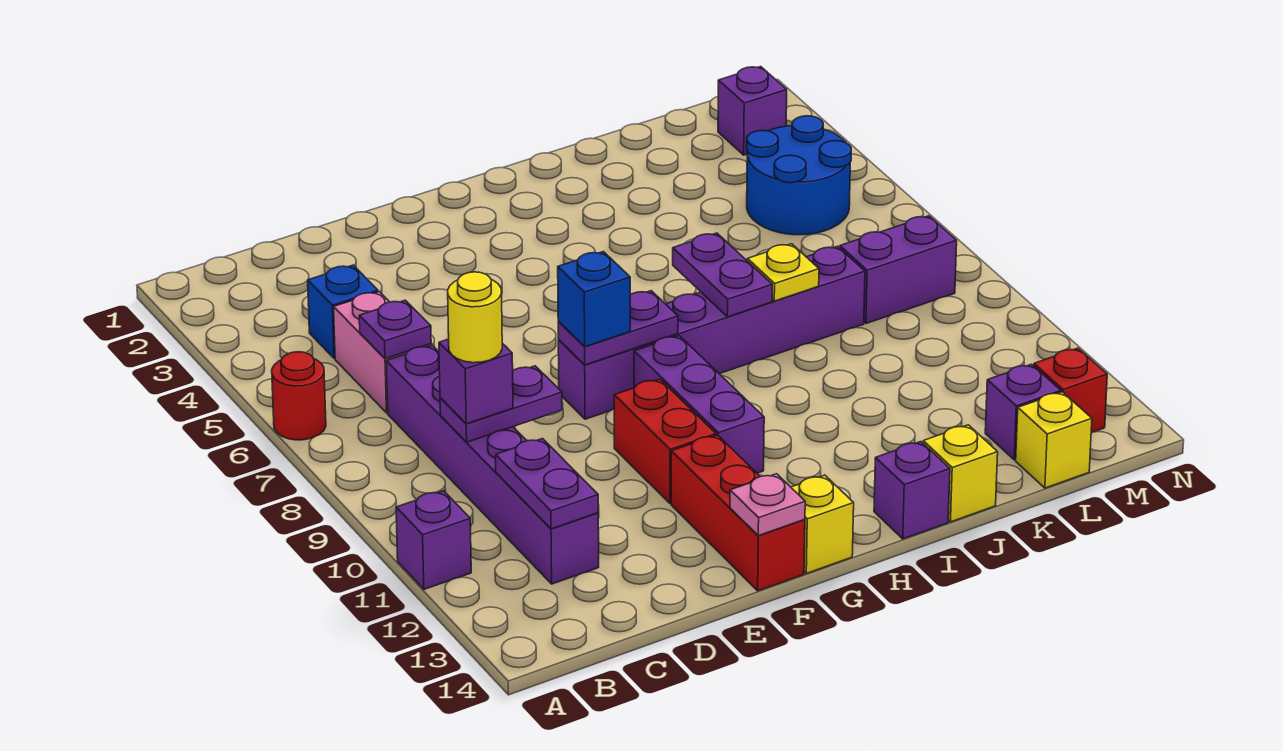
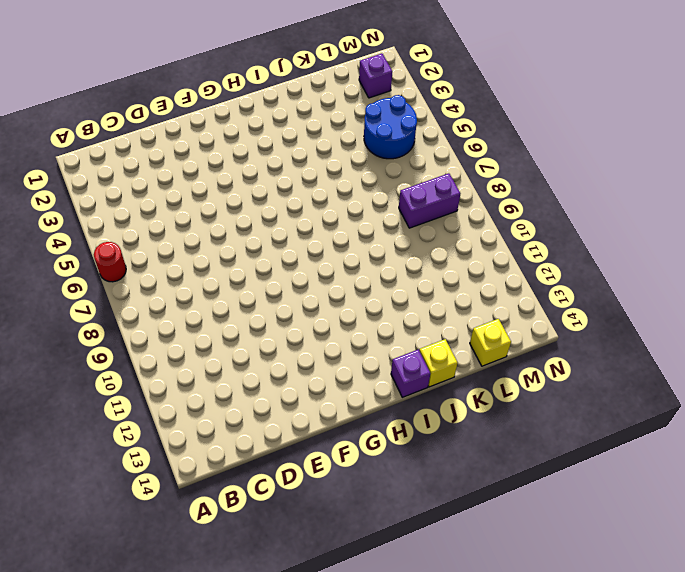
none -> purple 1x1 brick [396,491,471,589]
none -> blue 1x1 brick [308,265,378,359]
none -> pink 1x2 brick [334,292,431,413]

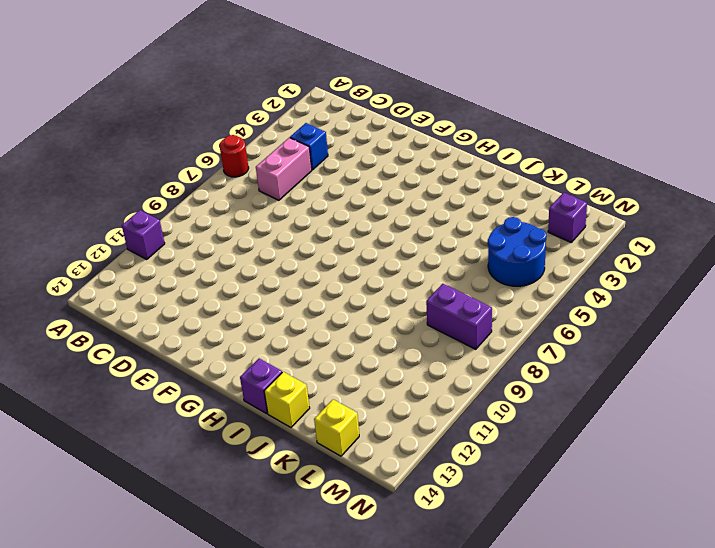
none -> purple 1x6 brick [386,345,599,584]
none -> purple 1x6 brick [558,246,865,419]
none -> red 1x2 brick [614,379,716,504]

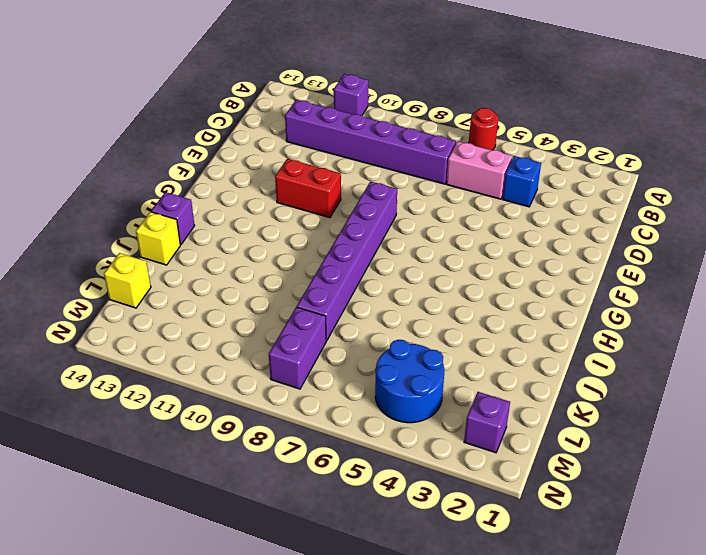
none -> red 1x3 brick [671,435,805,591]
none -> purple 1x3 brick [634,336,764,473]
none -> yellow 1x1 brick [791,475,854,573]

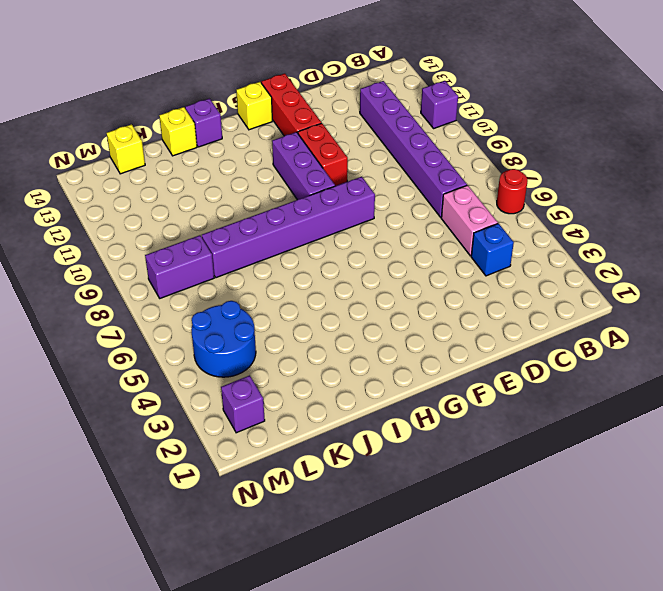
none -> purple 1x1 brick [985,364,1061,460]
none -> red 1x1 brick [1034,348,1107,433]
none -> purple 1x1 plate [359,300,431,359]

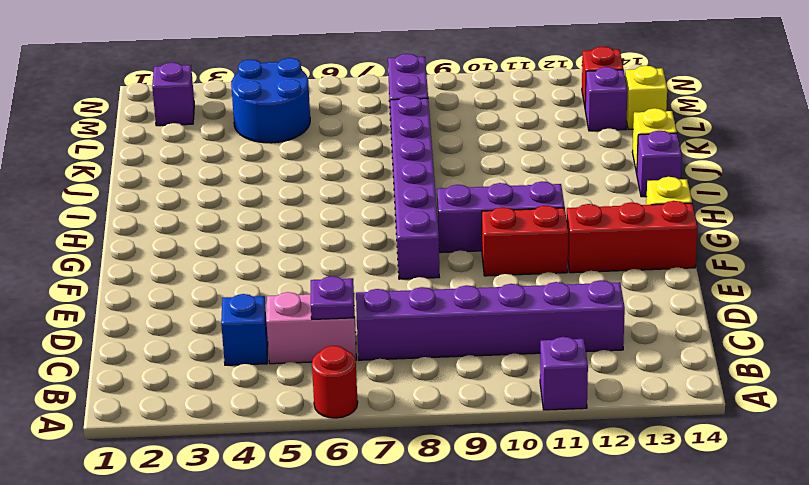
none -> purple 1x2 plate [440,366,562,442]
none -> purple 1x2 plate [496,438,598,529]
none -> purple 1x2 plate [558,291,678,365]

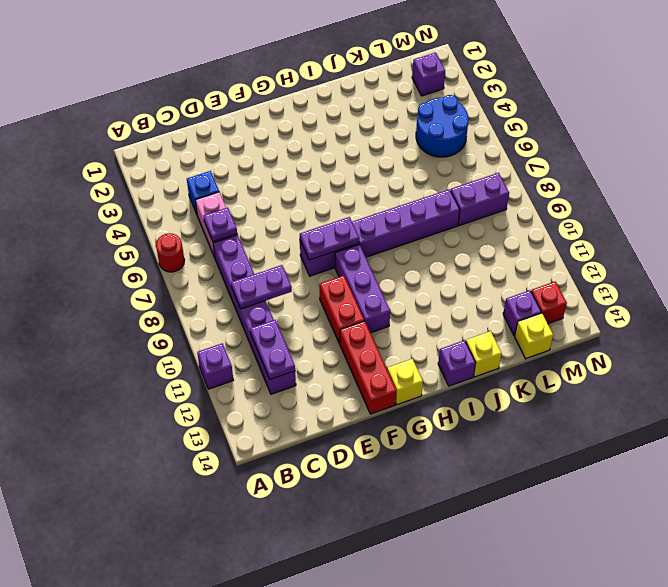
none -> pink 1x1 plate [730,474,805,536]
none -> purple 1x2 plate [673,233,772,317]
none -> yellow 1x1 plate [747,244,819,301]

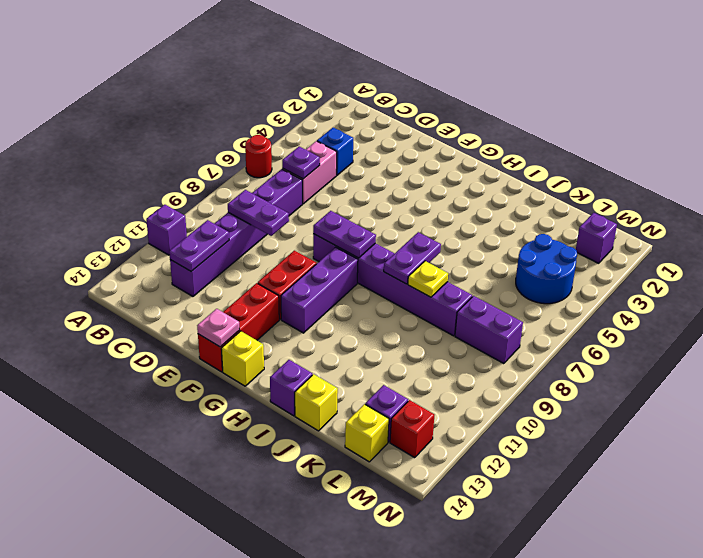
none -> purple 1x1 brick [439,339,513,424]
none -> blue 1x1 brick [558,252,630,347]
none -> yellow 1x1 round brick [448,272,502,363]

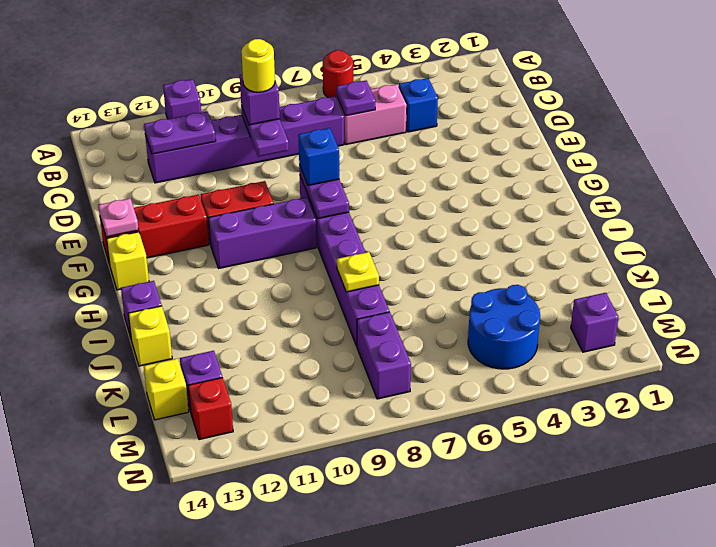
none -> purple 1x2 plate [673,233,772,317]

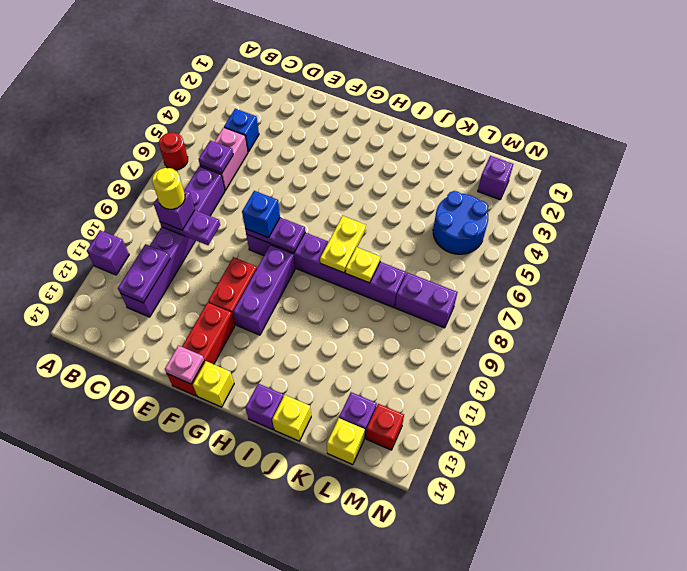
yellow 1x2 plate [320,216,366,273] -> purple 1x2 plate [673,233,772,317]

